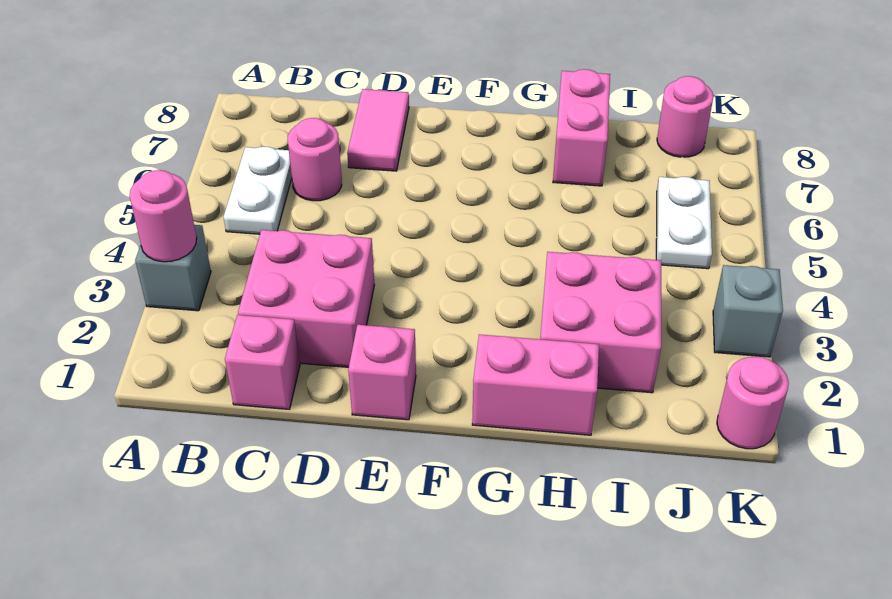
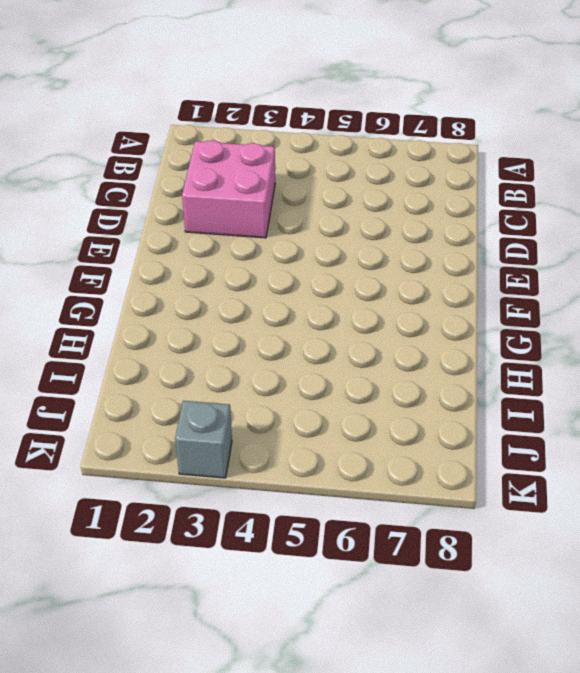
none -> grey 1x1 brick [135,225,211,311]
none -> white 1x2 plate [224,147,292,234]
none -> pink 1x1 brick [225,315,300,409]

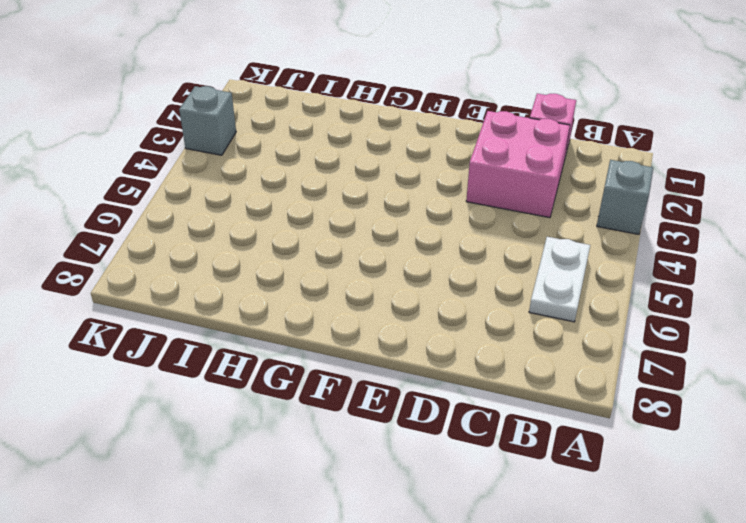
none -> pink 1x1 round brick [288,118,342,201]
none -> pink 1x2 tile [347,89,409,171]
none -> pink 1x1 brick [348,325,416,420]

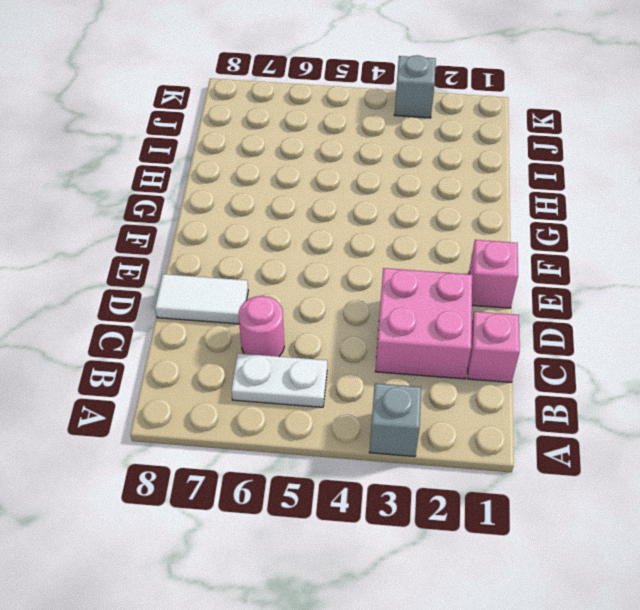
white 1x2 tile [155,274,248,324] -> pink 1x2 tile [347,89,409,171]
none -> pink 1x2 brick [472,334,599,435]
none -> pink 2x2 brick [540,252,661,393]
none -> pink 1x2 brick [553,69,610,186]

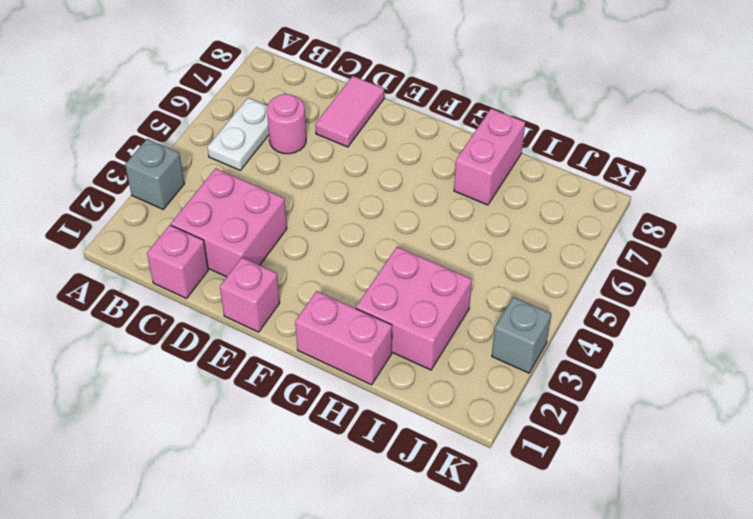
none -> white 1x2 plate [656,177,712,269]
none -> pink 1x1 round brick [657,76,714,157]
none -> pink 1x1 round brick [717,357,789,449]

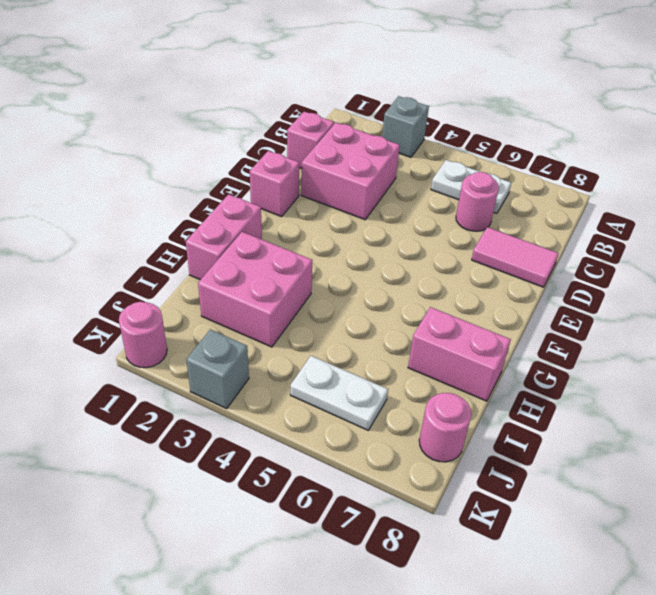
none -> pink 1x1 round brick [129,170,197,262]

